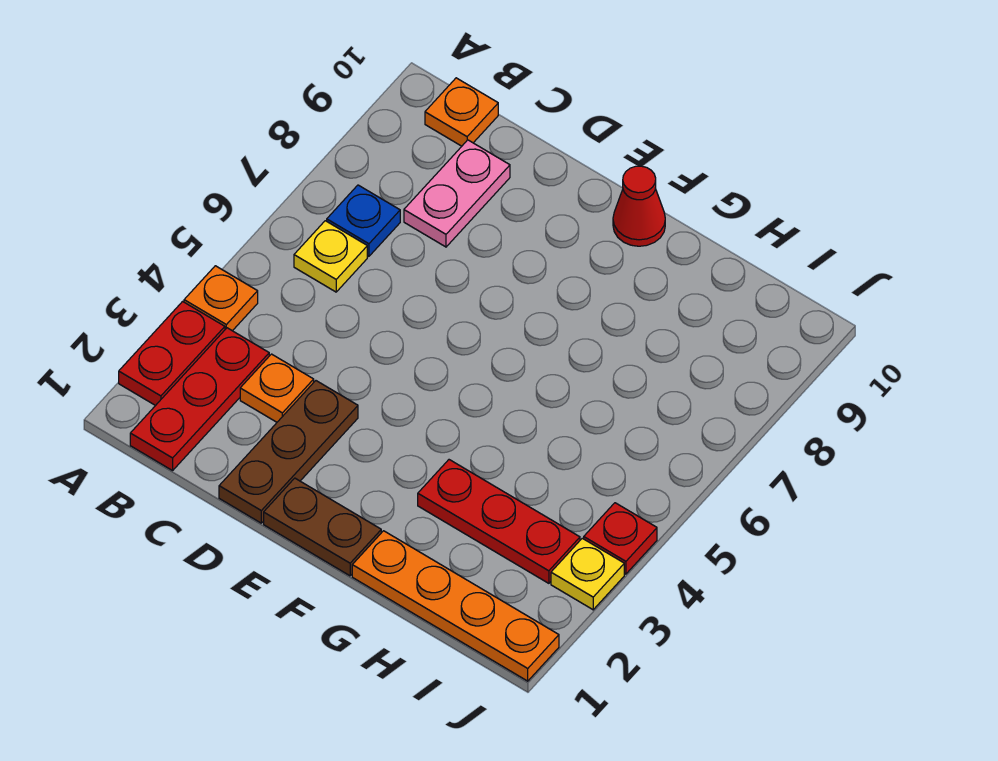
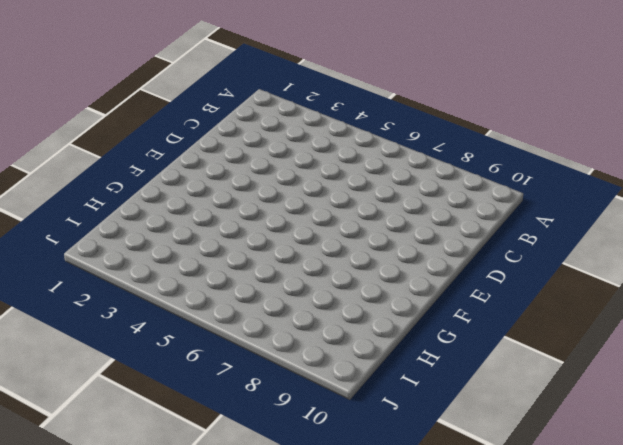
none -> red 1x2 plate [119,301,225,406]
none -> orange 1x1 plate [184,266,258,331]
none -> red 1x3 plate [130,328,269,471]

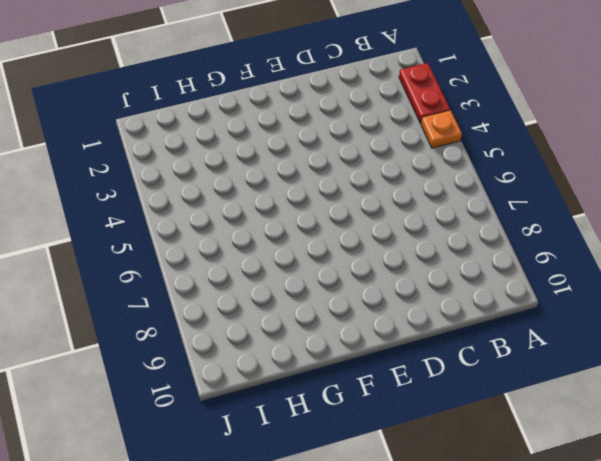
none -> red 1x3 plate [130,328,269,471]
none -> yellow 1x1 plate [294,221,367,292]
none -> blue 1x1 plate [327,185,400,256]

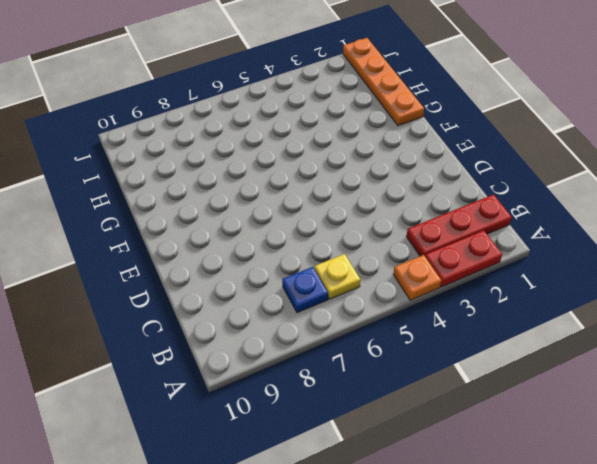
none -> orange 1x1 plate [425,78,498,146]
none -> orange 1x1 plate [240,354,314,422]
none -> pink 1x2 plate [404,140,510,247]

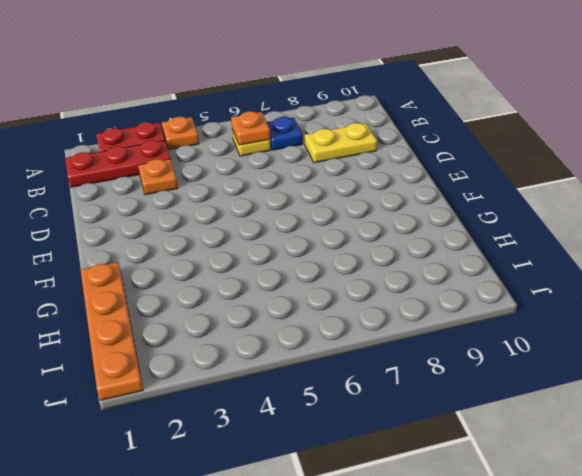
orange 1x1 plate [231,111,270,145] -> orange 1x1 plate moved to [425,78,498,146]
yellow 1x2 plate [305,123,377,163] -> pink 1x2 plate [404,140,510,247]
none -> brown 1x3 plate [219,381,358,523]
none -> brown 1x2 plate [264,478,381,576]
none -> red 1x1 cone [613,166,665,246]

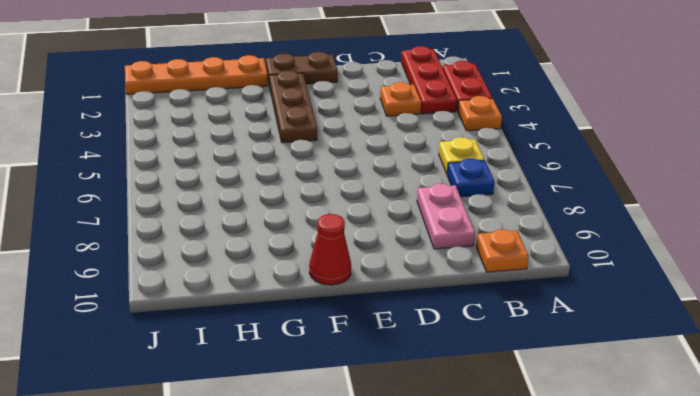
brown 1x3 plate [269,70,317,143] -> brown 1x3 plate moved to [219,381,358,523]
none -> red 1x3 plate [418,460,580,583]
none -> yellow 1x1 plate [551,538,624,610]
none -> red 1x1 plate [584,503,657,574]

